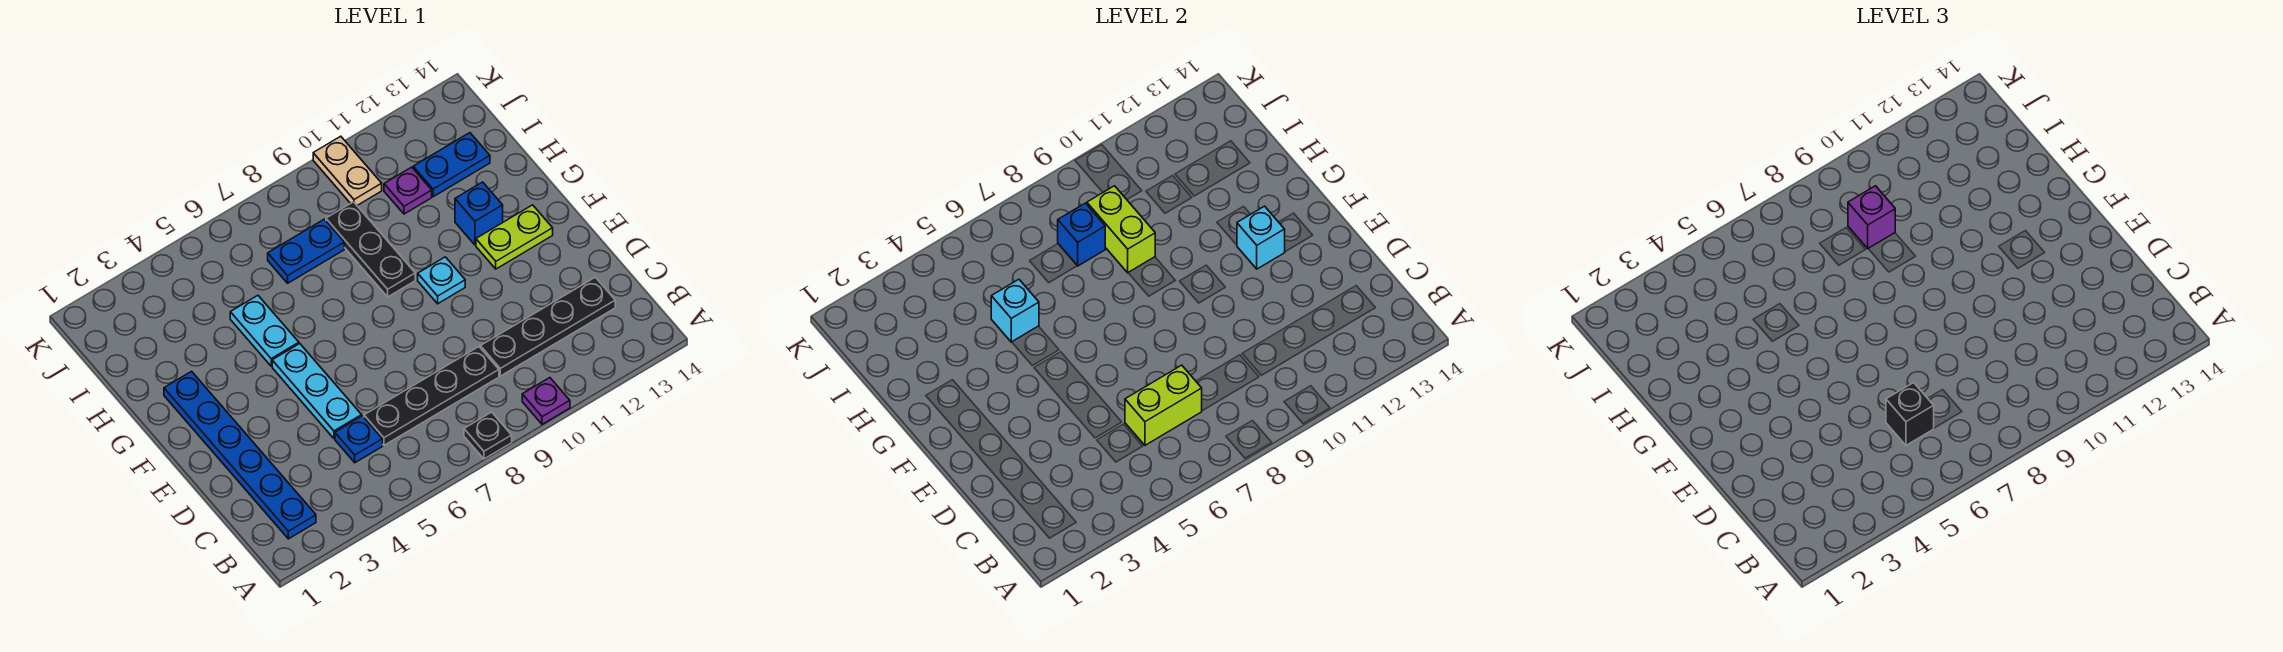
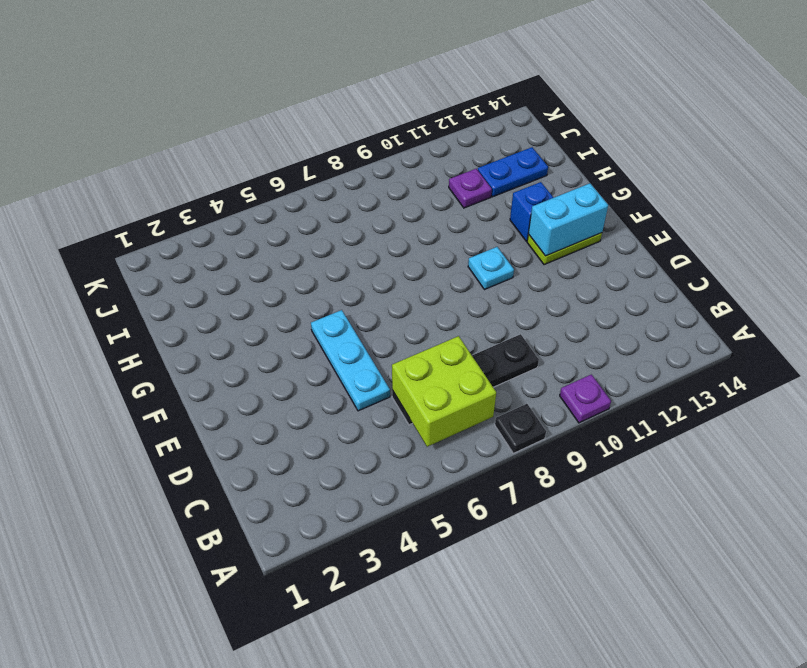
lime 2x2 brick [392,336,496,447] -> lime 1x2 brick [1125,365,1202,445]
cyan 1x2 brick [528,183,608,256] -> cyan 1x1 brick [1237,206,1285,269]
none -> blue 1x6 plate [164,371,316,539]
none -> blue 1x1 plate [335,416,383,463]
none -> black 1x4 plate [480,277,615,376]

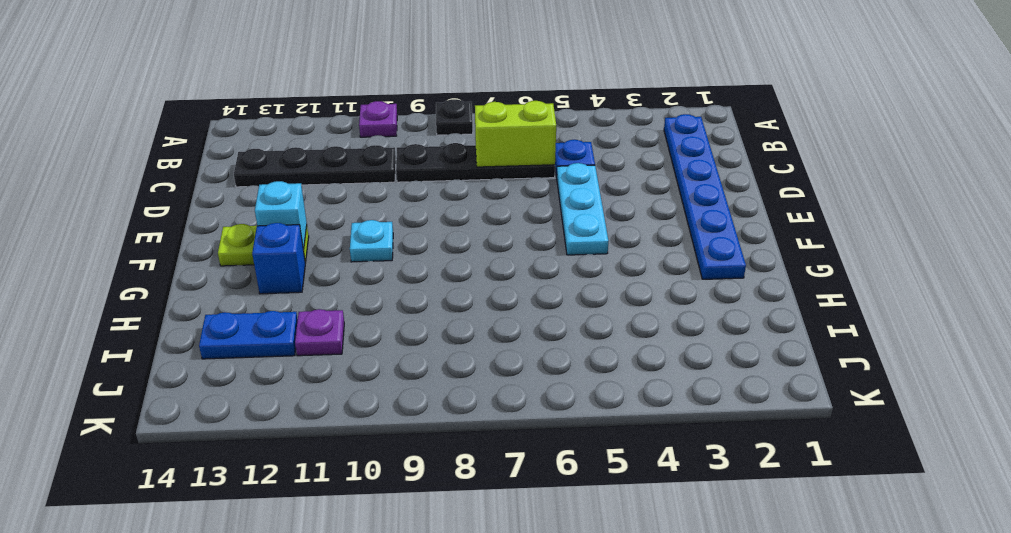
none -> cyan 1x2 plate [230,296,299,366]
none -> black 1x3 plate [326,202,415,297]
none -> blue 1x2 plate [268,219,344,283]

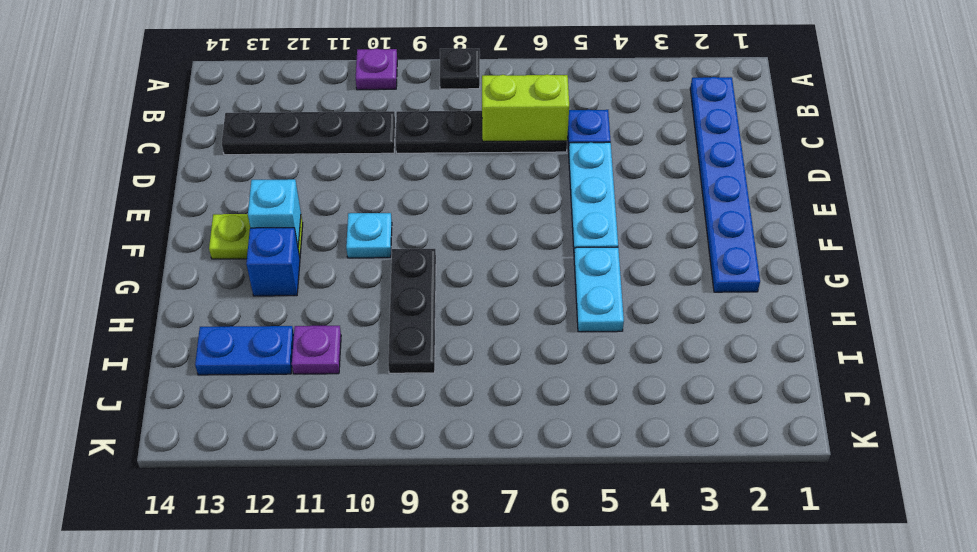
none -> blue 1x2 plate [268,219,344,283]
none -> tan 1x2 plate [313,136,382,205]
none -> cyan 1x1 brick [991,279,1039,342]

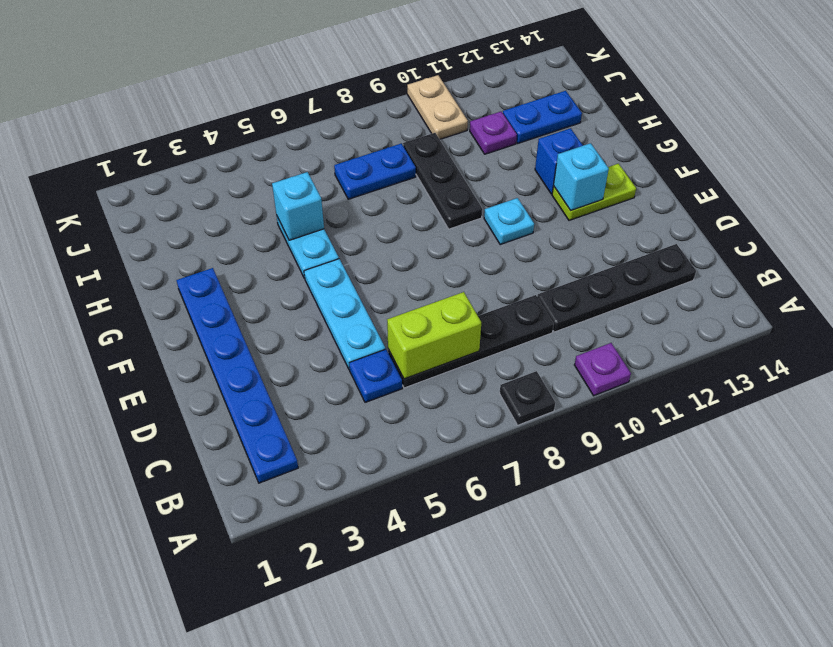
none -> lime 1x2 brick [1087,186,1155,273]
none -> blue 1x1 brick [1058,203,1105,266]
none -> black 1x1 brick [1886,383,1934,445]

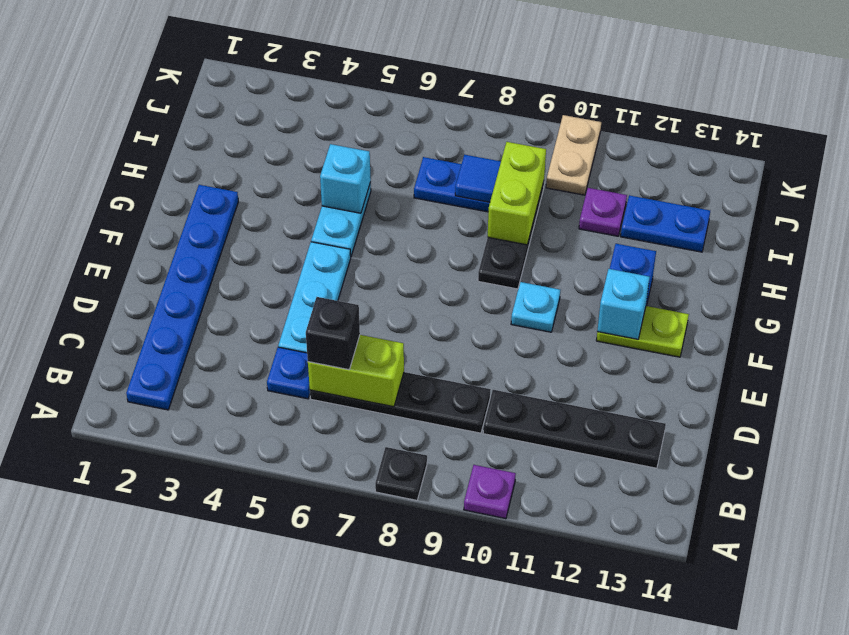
blue 1x1 tile [455,155,501,202] -> blue 1x1 brick [1058,203,1105,266]
none -> purple 1x1 brick [1848,186,1895,249]

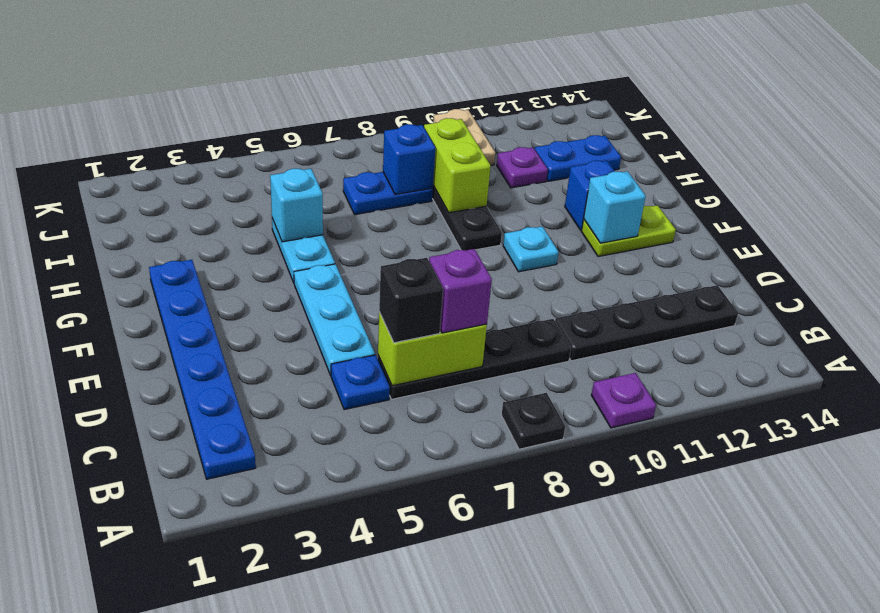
purple 1x1 brick [429,249,492,333] -> purple 1x1 brick moved to [1848,186,1895,249]

